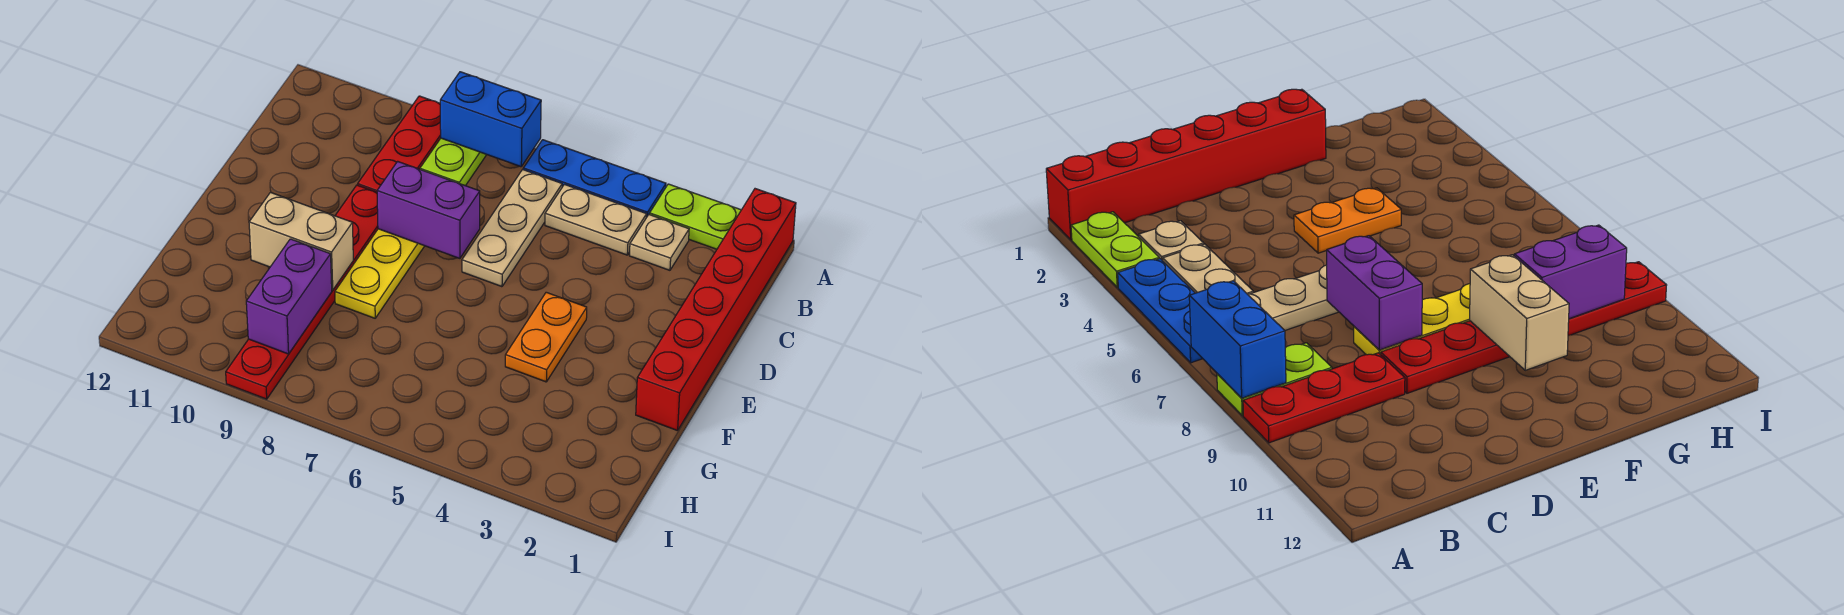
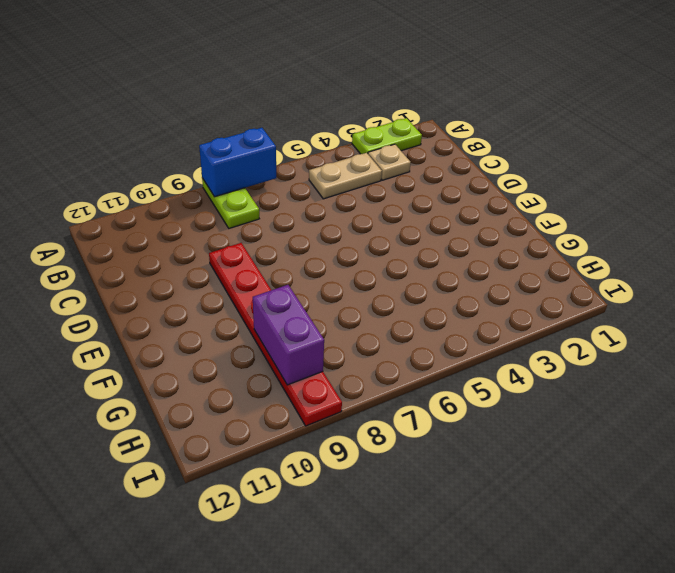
none -> red 1x6 brick [636,189,796,431]
none -> blue 1x3 plate [523,140,666,218]
none -> red 1x3 plate [358,96,441,192]

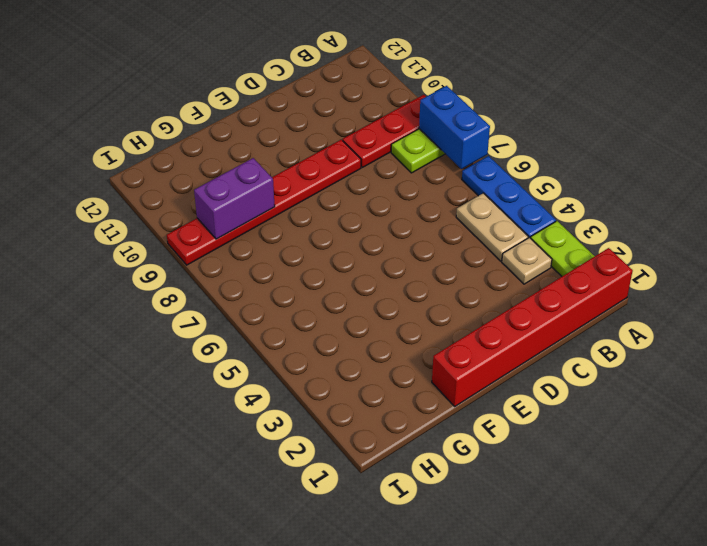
none -> tan 1x3 plate [462,170,562,287]
none -> yellow 1x3 plate [335,229,424,318]
none -> orange 1x2 plate [505,292,587,382]

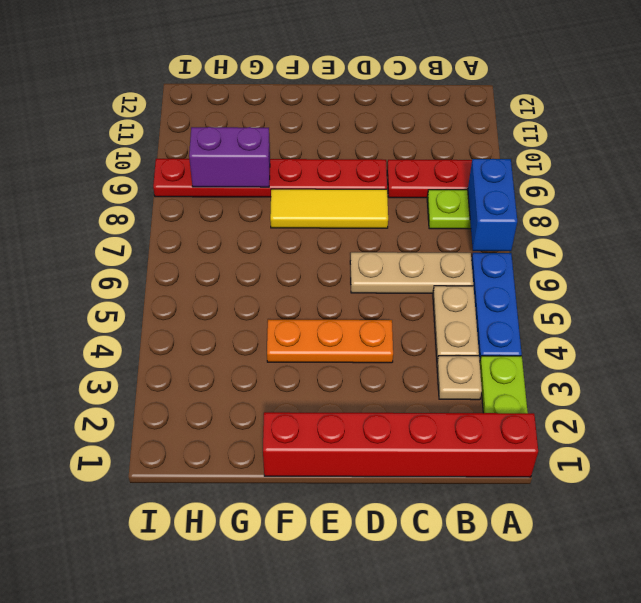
orange 1x3 plate [267,320,393,363] -> orange 1x2 plate [505,292,587,382]
yellow 1x3 tile [270,189,388,228] -> yellow 1x3 plate [335,229,424,318]
none -> purple 1x2 brick [377,161,480,258]
none -> tan 1x2 brick [249,193,353,290]

